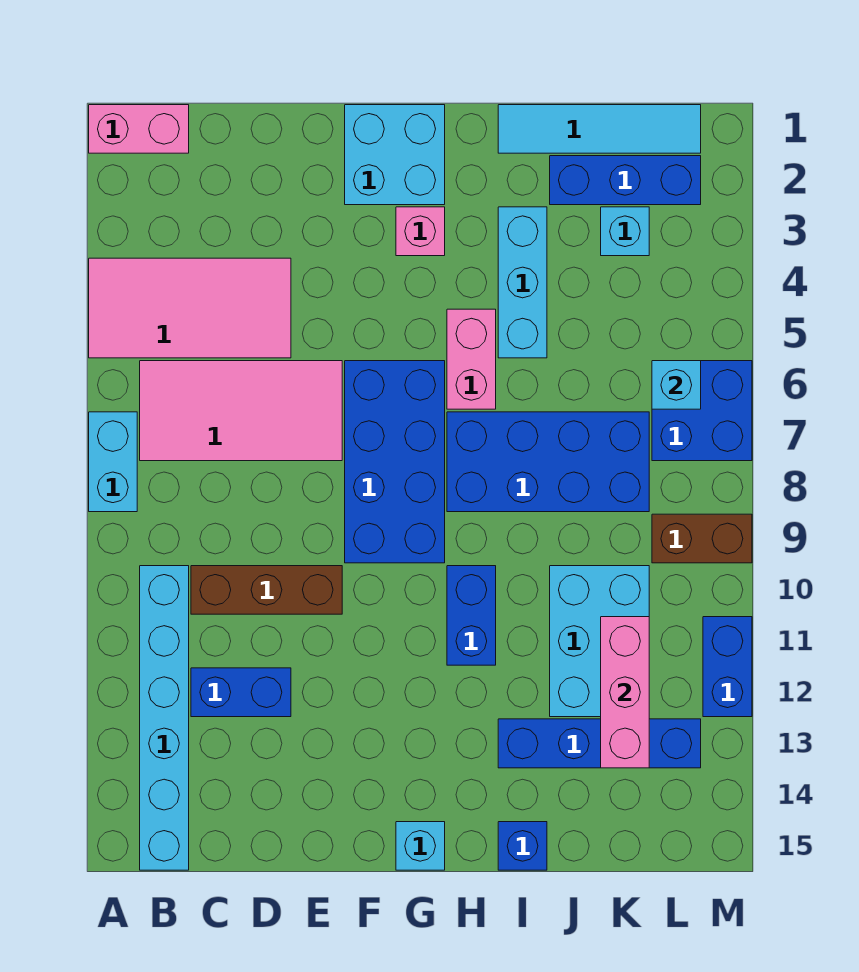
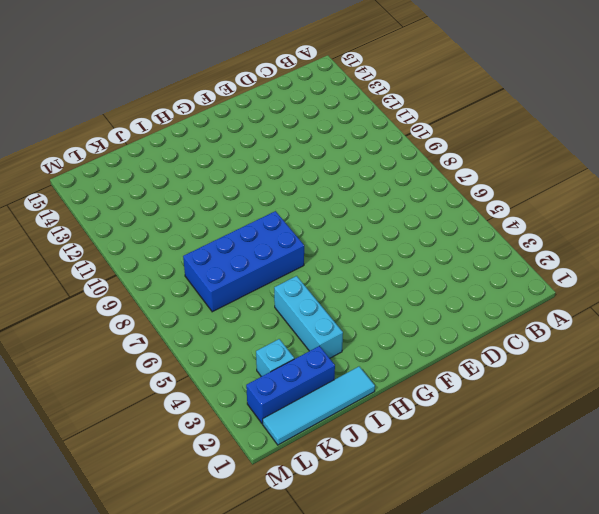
none -> pink 1x2 brick [89,105,189,153]
none -> pink 2x4 tile [89,258,291,358]
none -> cyan 1x2 brick [89,412,137,512]

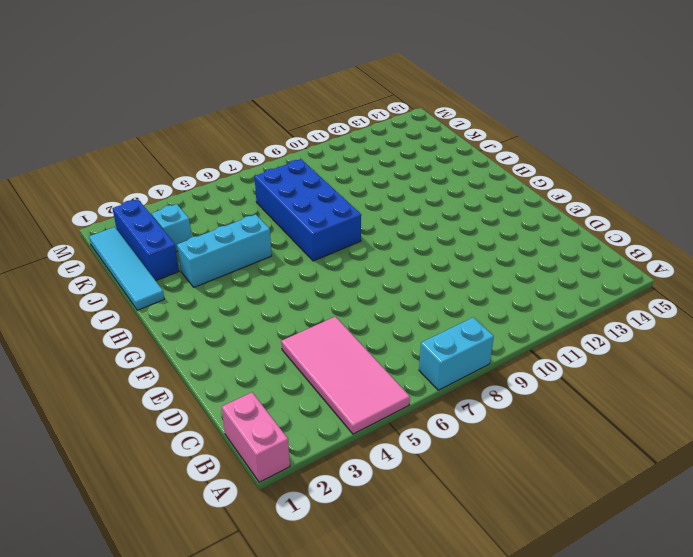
none -> pink 2x4 tile [140,361,342,461]
none -> cyan 1x6 brick [140,566,189,870]
none -> brown 1x3 brick [191,566,342,614]

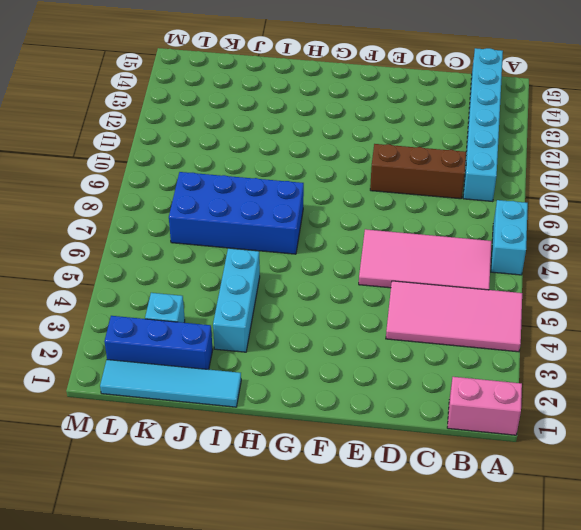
none -> blue 1x2 brick [191,668,291,717]
none -> cyan 2x2 brick [345,105,445,205]
none -> blue 2x4 brick [345,361,445,563]

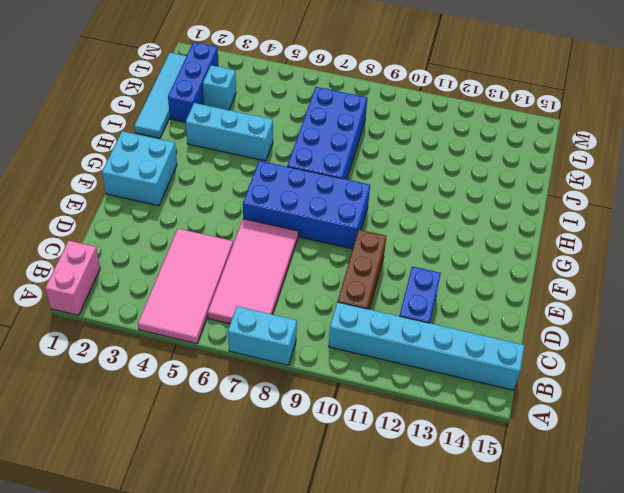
none -> pink 1x1 brick [396,207,445,256]
none -> cyan 1x1 brick [396,822,445,870]
none -> pink 1x2 brick [447,309,496,409]

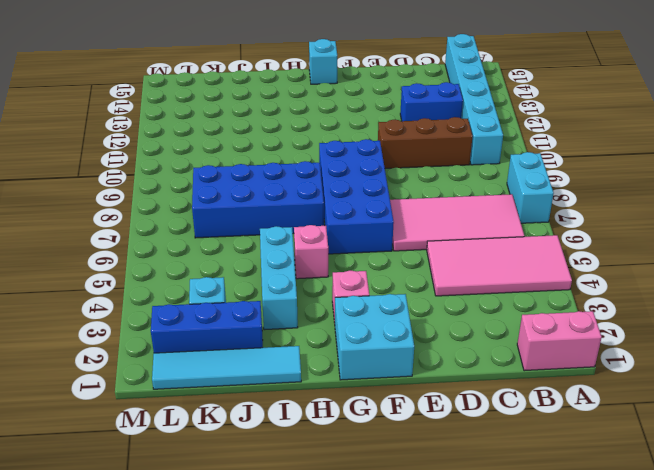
pink 1x1 brick [294,225,328,279] -> pink 1x2 brick [447,309,496,409]
none -> blue 1x2 brick [447,566,496,665]
none -> blue 1x4 brick [498,719,701,768]
none -> blue 1x1 brick [498,822,547,870]

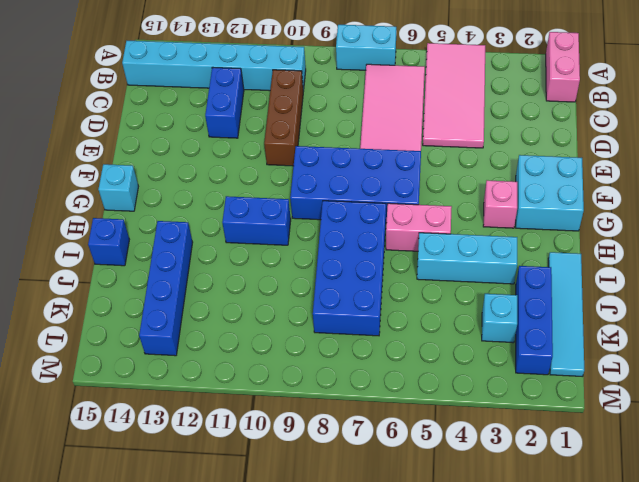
none -> cyan 2x3 brick [550,566,649,717]
none -> blue 2x2 brick [652,361,752,461]
none -> brown 1x2 brick [652,514,752,563]

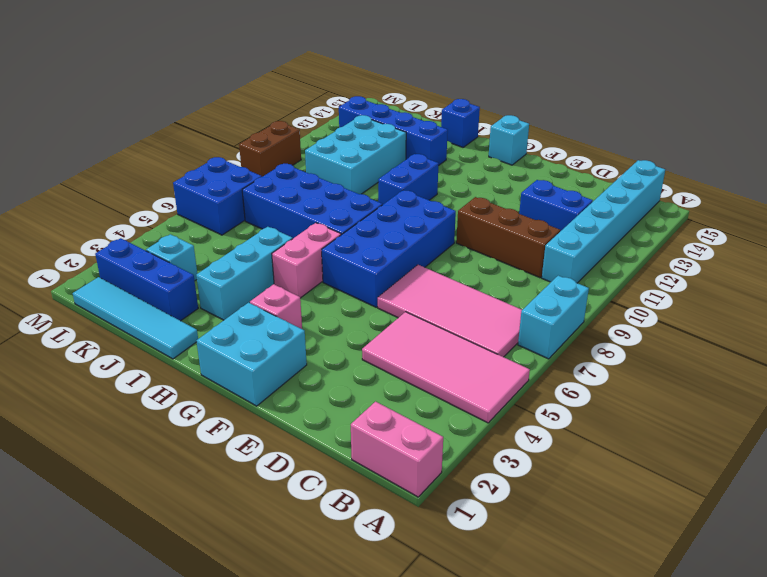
brown 1x2 brick [239,121,301,177] -> brown 1x2 brick turned to [652,514,752,563]
none -> blue 1x2 brick [703,617,752,717]
none -> pink 1x3 brick [601,617,649,768]
none -> cyan 1x1 brick [652,361,701,409]

